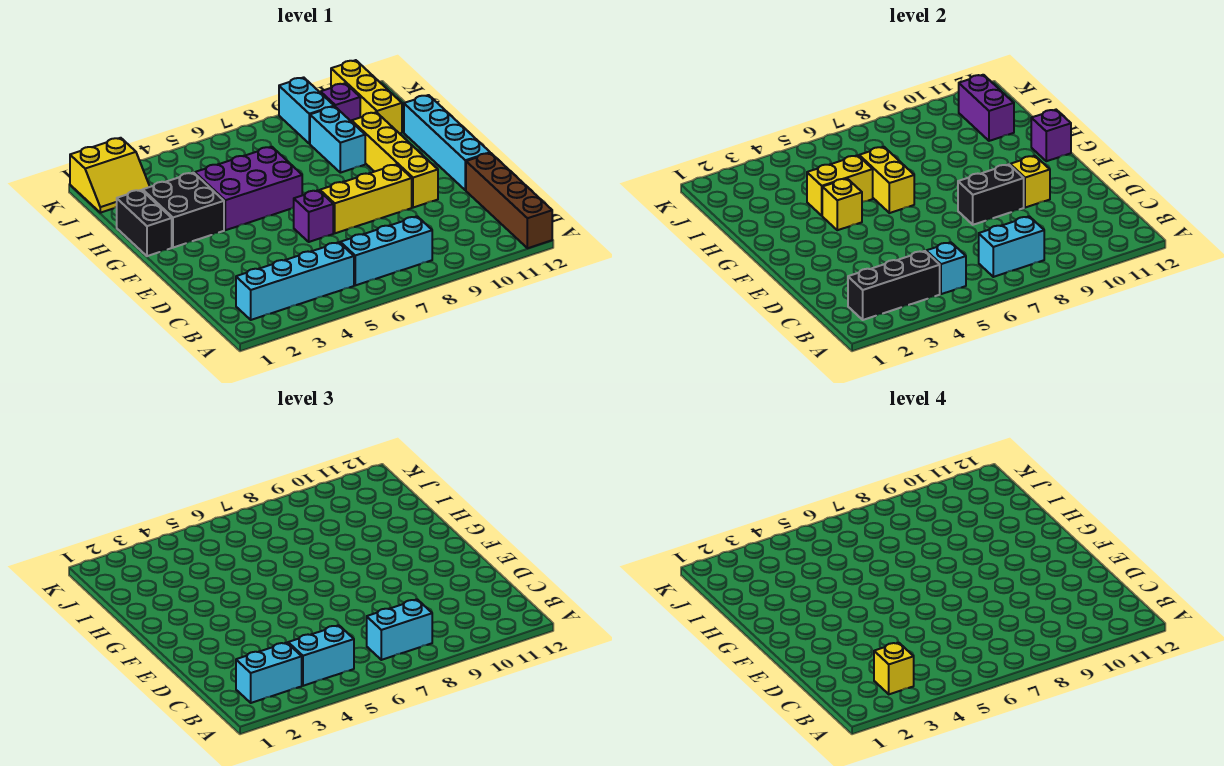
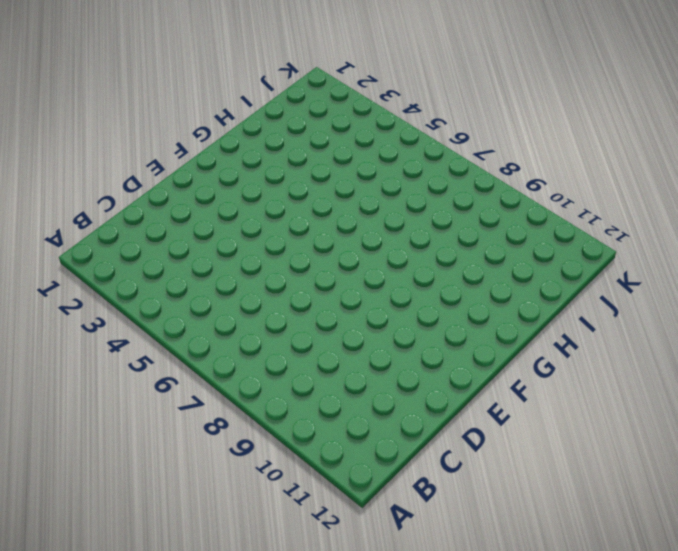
none -> brown 1x4 brick [466,153,552,248]
none -> cyan 1x4 brick [236,242,354,320]
none -> cyan 1x3 brick [340,216,432,285]

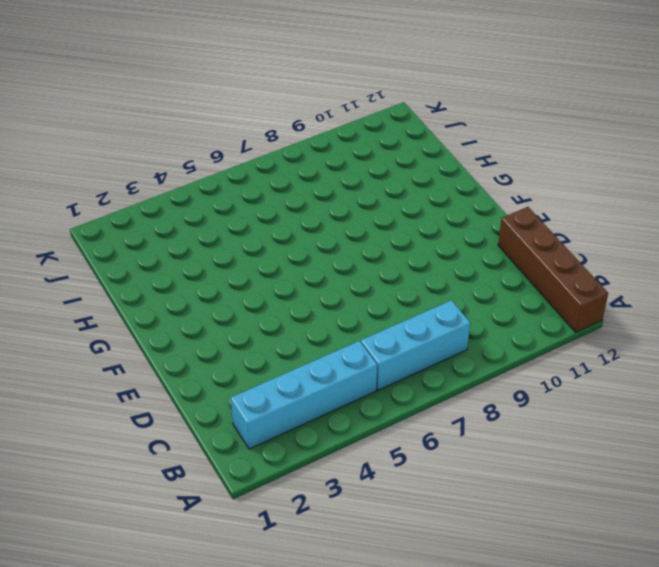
none -> purple 1x1 brick [294,190,333,242]
none -> yellow 1x3 brick [320,164,412,233]
none -> yellow 1x4 brick [352,112,438,208]

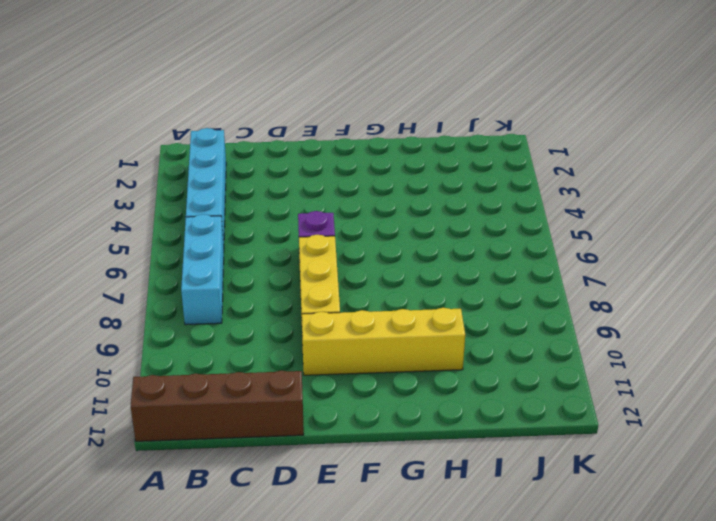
none -> cyan 1x4 brick [404,95,490,190]
none -> black 1x2 brick [117,190,172,256]
none -> black 2x2 brick [143,173,224,248]

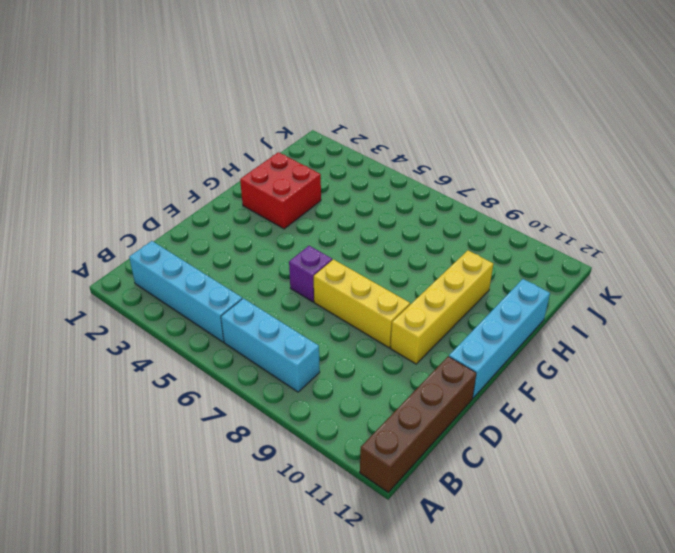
red 2x2 brick [240,152,321,229] -> black 2x2 brick [143,173,224,248]
none -> black 1x2 brick [117,190,172,256]
none -> purple 2x3 brick [195,147,302,230]
none -> cyan 1x2 brick [310,106,365,173]

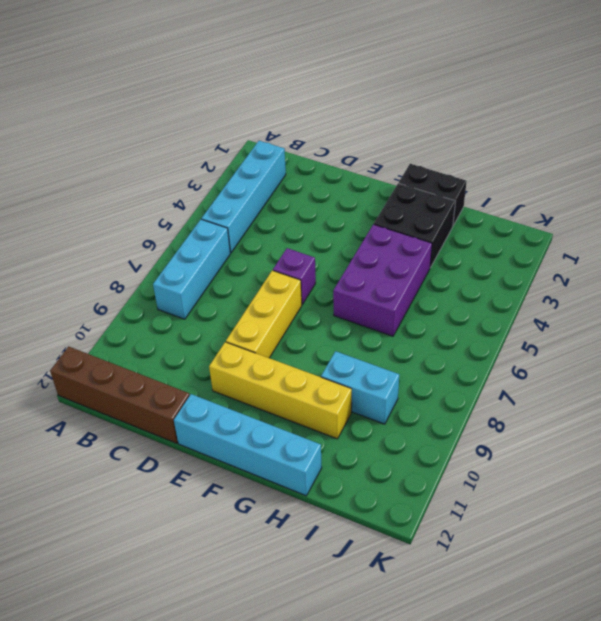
none -> yellow 1x3 brick [331,60,402,134]
none -> yellow 2x2 slope [70,138,150,213]
none -> cyan 1x2 brick [279,77,334,144]

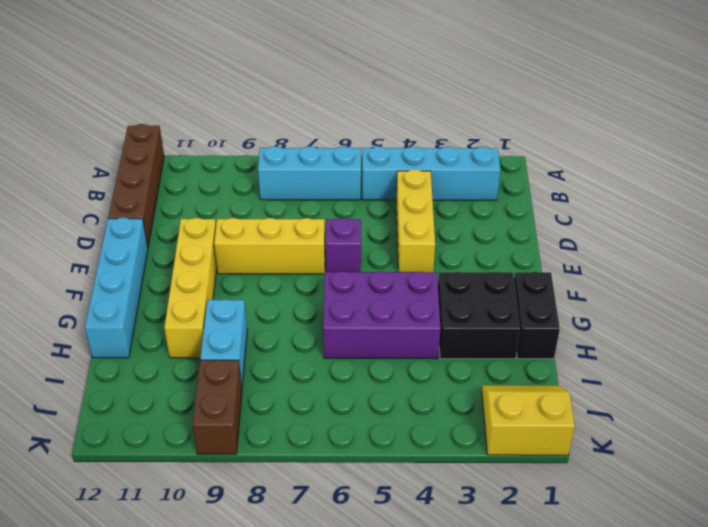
yellow 1x3 brick [396,169,435,272] -> yellow 1x3 brick moved to [331,60,402,134]
brown 1x2 brick [192,360,242,454] -> cyan 1x2 brick [279,77,334,144]
none -> purple 1x1 brick [321,83,360,122]
none -> black 1x3 brick [848,251,940,320]
none -> cyan 1x1 brick [926,242,966,294]

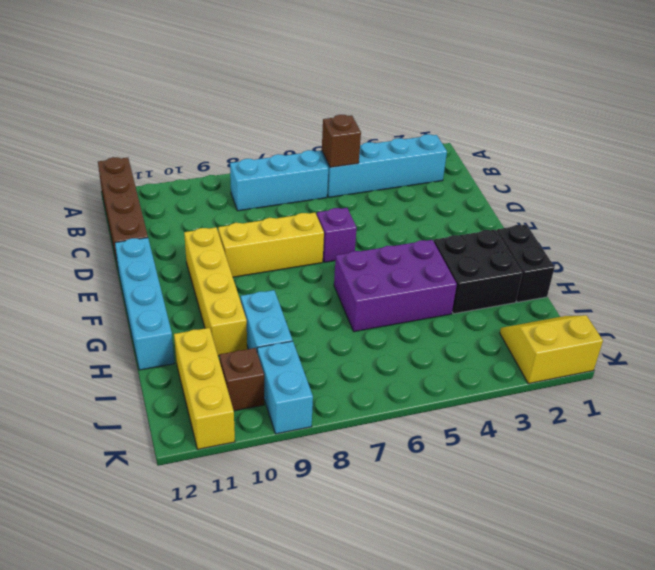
brown 1x1 brick [322,115,361,167] -> cyan 1x1 brick [926,242,966,294]
brown 1x1 brick [219,348,264,411] -> purple 1x1 brick [321,83,360,122]
none -> black 1x3 brick [848,251,940,320]
none -> cyan 1x2 brick [979,216,1044,277]
none -> black 1x2 brick [958,164,1024,225]

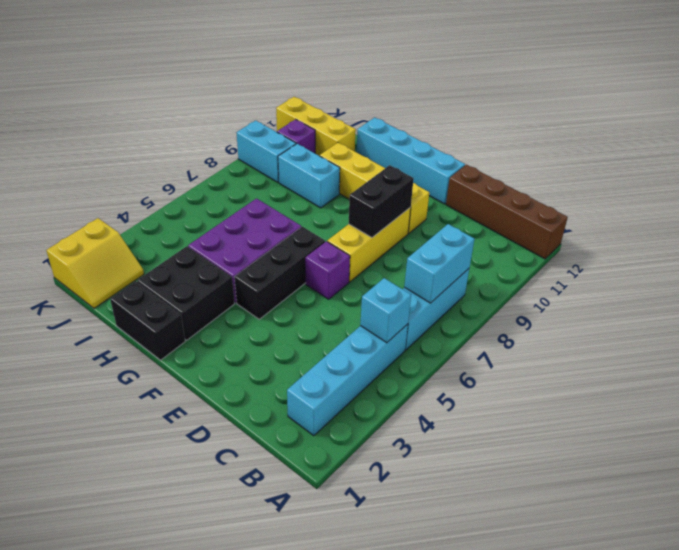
black 1x3 brick [235,227,325,319] -> black 1x3 brick moved to [848,251,940,320]
none -> yellow 1x1 brick [1010,156,1050,208]
none -> yellow 1x1 brick [822,179,862,230]
none -> yellow 1x2 brick [859,147,914,213]

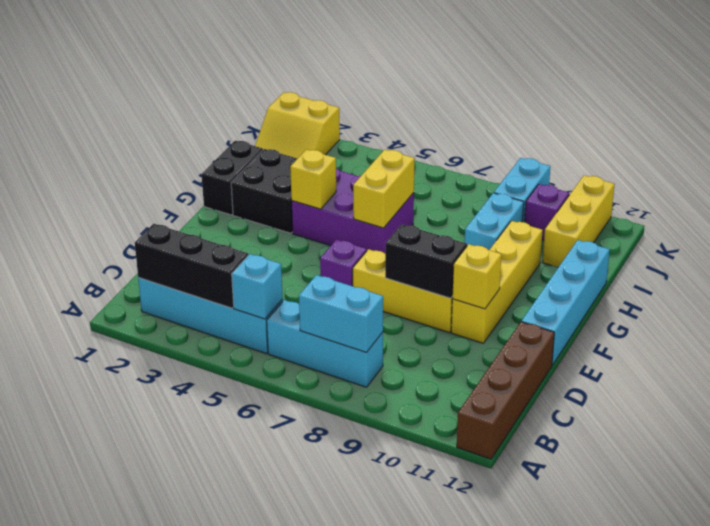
none -> purple 1x1 brick [1031,110,1071,161]
none -> yellow 1x2 brick [807,155,873,216]
none -> purple 1x2 brick [959,75,1014,141]

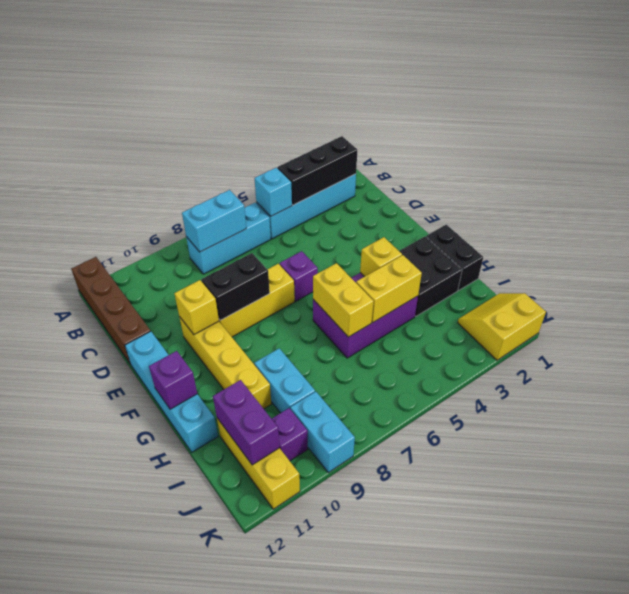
none -> cyan 1x2 brick [236,643,302,703]
none -> cyan 1x2 brick [288,625,354,686]
none -> cyan 1x2 brick [367,599,432,660]

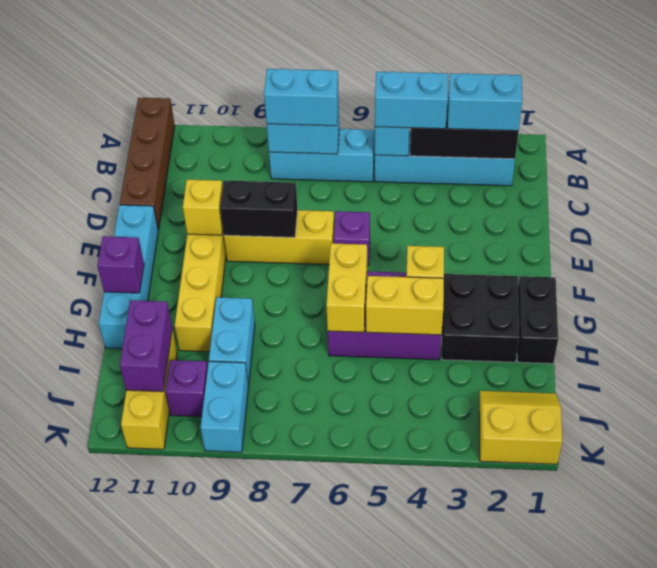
none -> yellow 1x1 brick [874,643,914,694]

